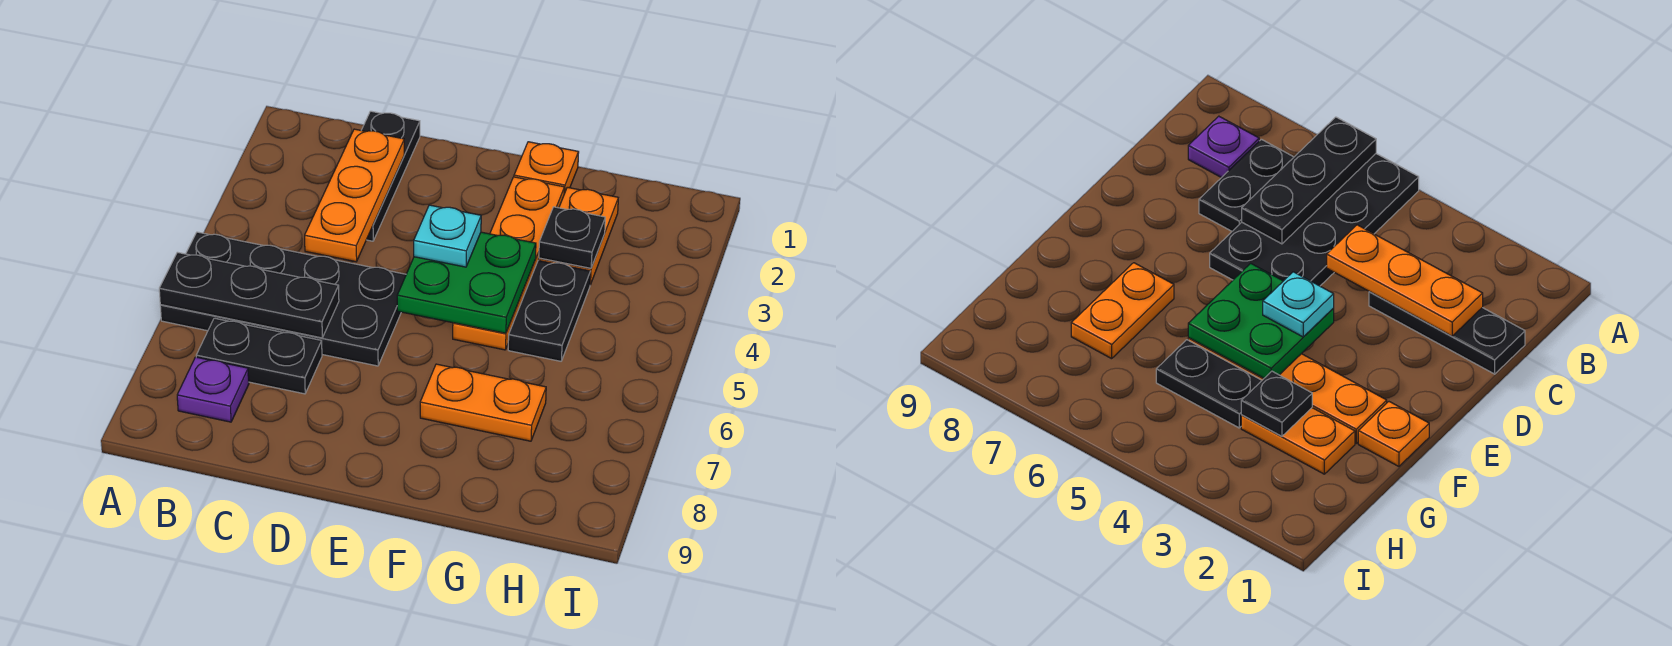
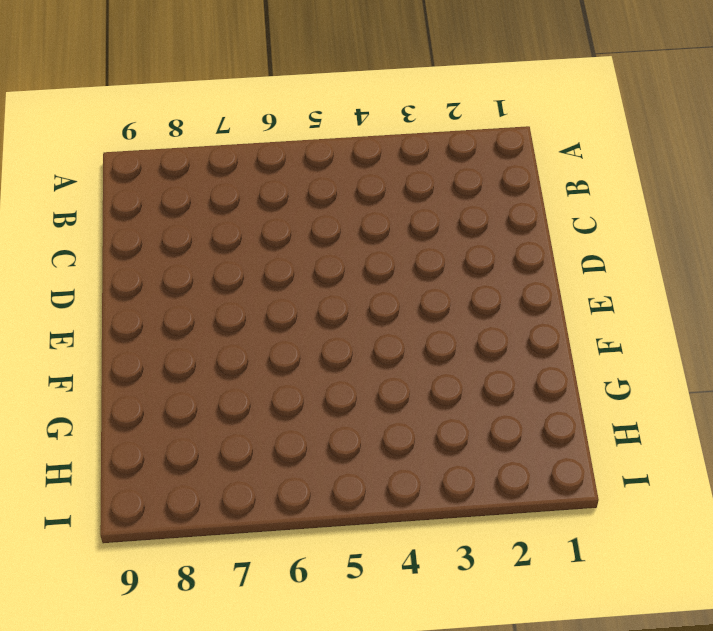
none -> black 2x4 plate [160,232,406,366]
none -> black 1x2 plate [196,318,322,394]
none -> purple 1x1 plate [177,357,249,422]

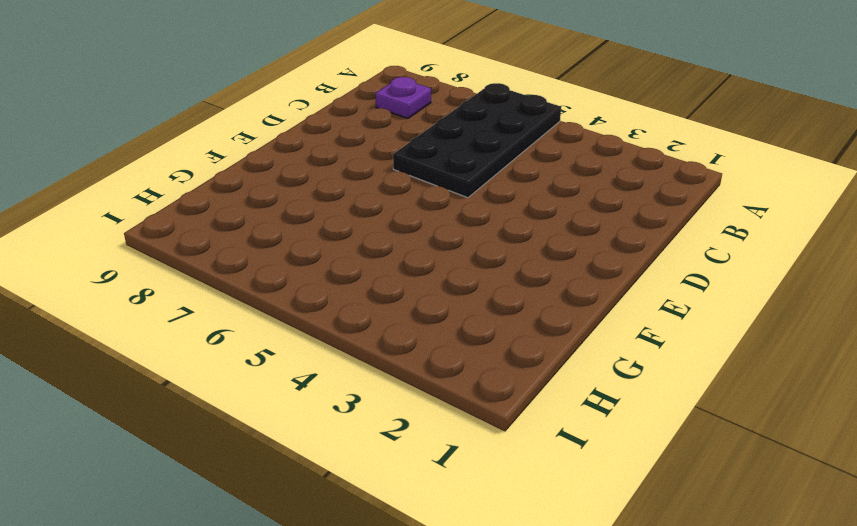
none -> black 1x2 plate [196,318,322,394]
none -> black 1x3 plate [361,111,420,241]
none -> orange 1x1 plate [514,142,579,194]

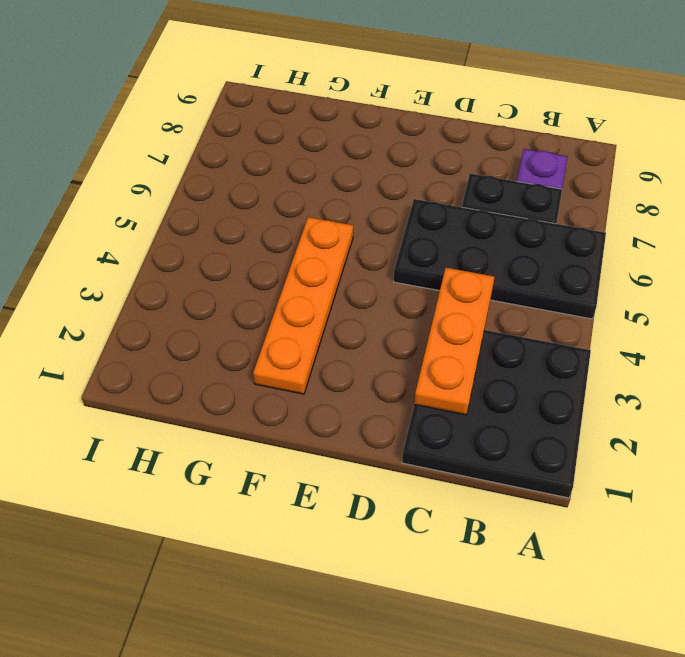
black 3x3 plate [402,330,591,498] -> black 1x3 plate [361,111,420,241]
none -> orange 1x1 plate [514,142,579,194]
none -> orange 1x2 plate [420,364,546,441]
none -> orange 1x2 plate [539,187,618,285]

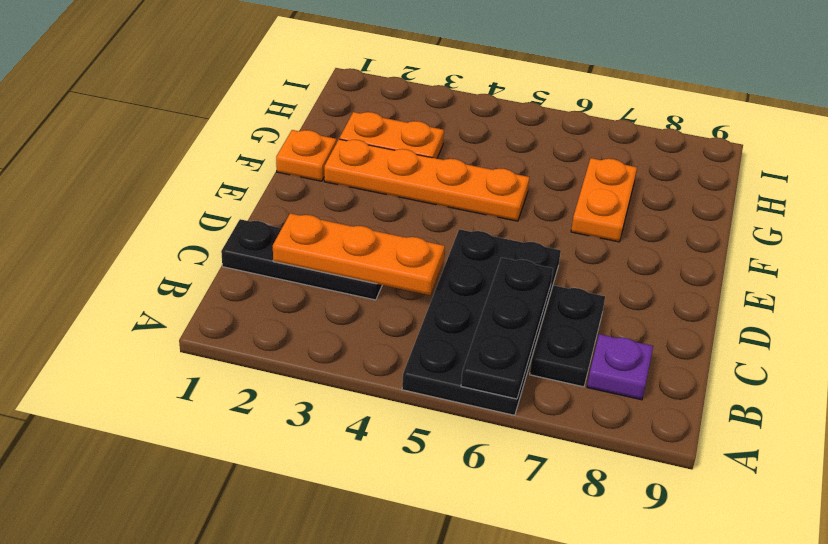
none -> black 1x2 plate [508,260,590,361]
none -> green 2x2 plate [397,232,536,333]
none -> black 1x1 plate [539,207,605,268]

